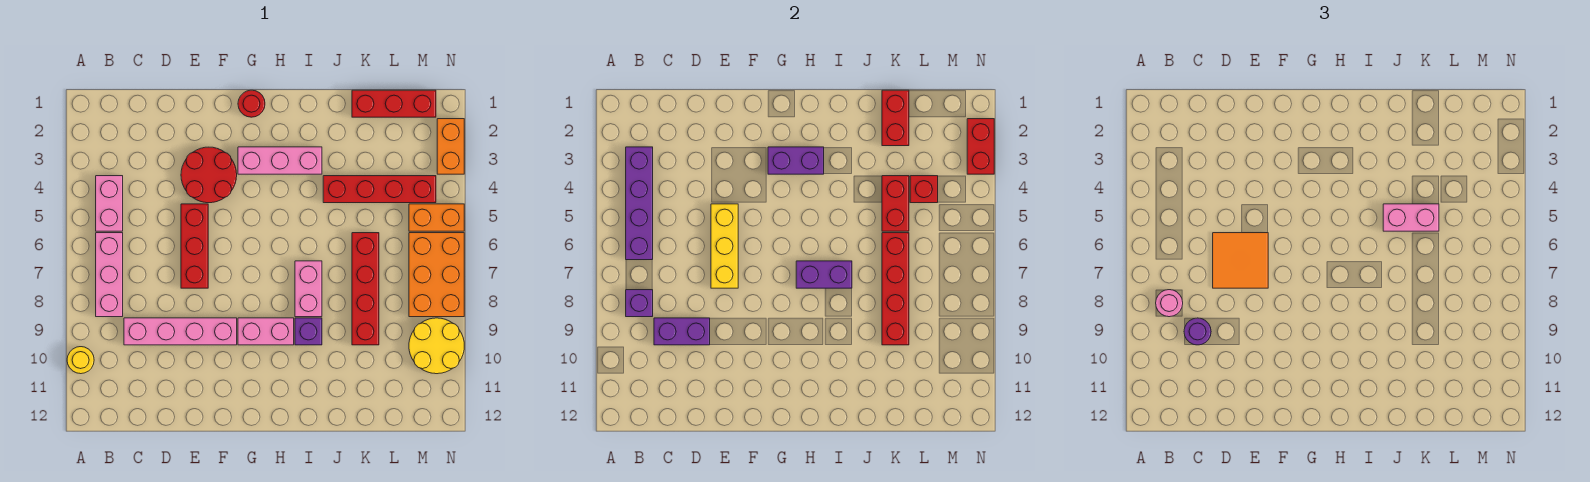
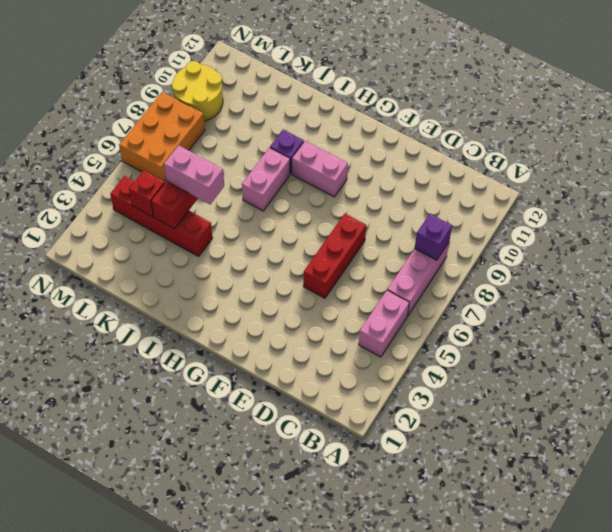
none -> yellow 1x1 round brick [67,347,94,374]
none -> pink 1x4 brick [124,318,237,345]
none -> red 2x2 round brick [181,147,237,203]
none -> red 1x1 round brick [238,90,265,117]

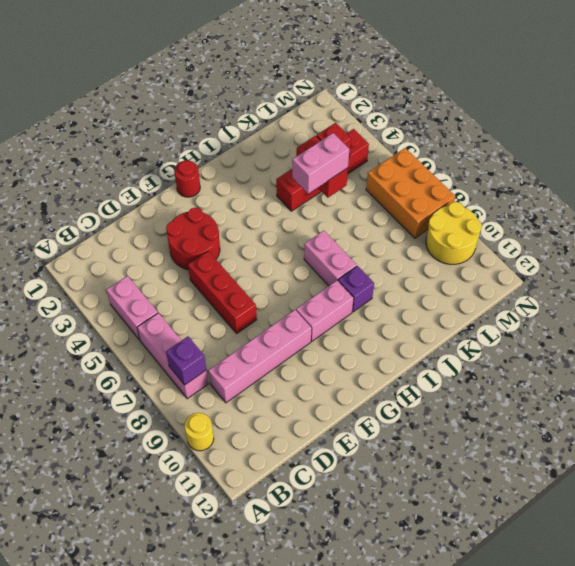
none -> pink 1x3 brick [238,147,322,174]
none -> red 1x3 brick [352,90,436,117]
none -> red 1x4 brick [352,233,379,345]
none -> orange 1x2 brick [409,204,464,231]

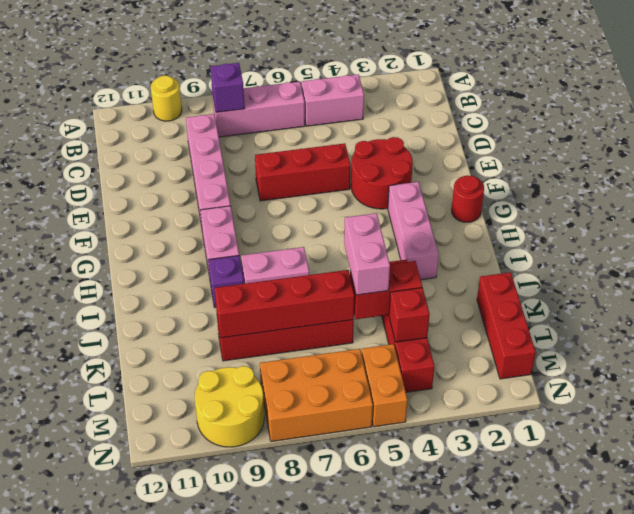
none -> orange 1x2 brick [437,119,464,174]
none -> purple 1x4 brick [626,147,653,260]
none -> purple 1x2 brick [654,318,710,345]
none -> yellow 1x3 brick [711,204,738,288]

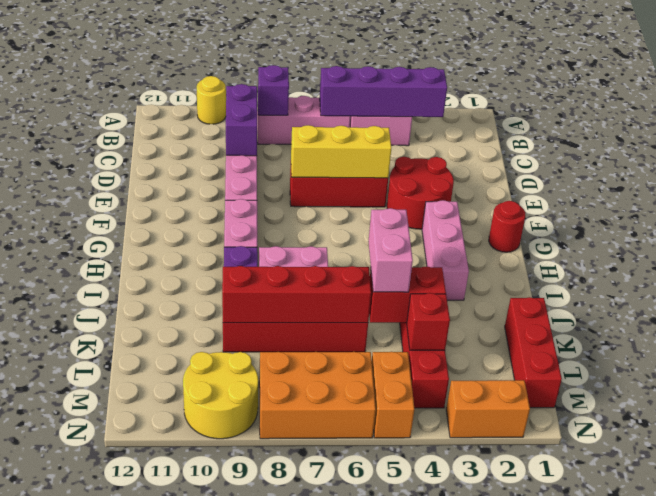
none -> purple 1x2 brick [768,147,824,174]
none -> purple 1x2 brick [796,261,852,288]
none -> red 1x2 brick [882,90,909,146]
none -> red 1x2 brick [967,119,994,174]

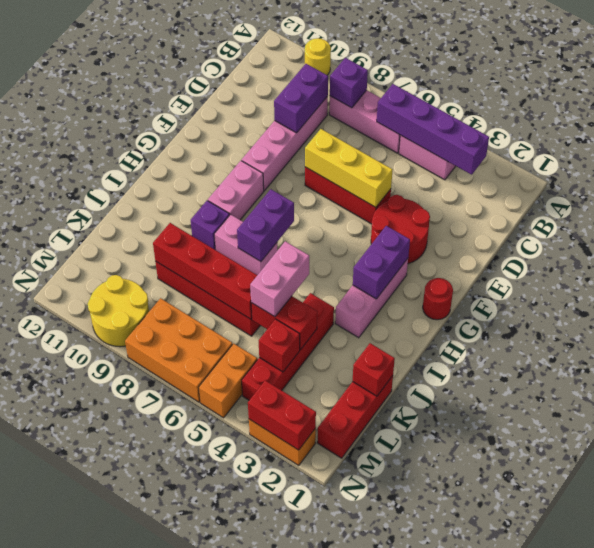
red 1x1 brick [353,343,395,396] -> red 1x2 brick [882,90,909,146]
none -> pink 1x1 round brick [1156,290,1183,317]
none -> purple 1x1 round brick [1184,318,1211,345]
none -> orange 2x2 tile [1213,233,1268,288]

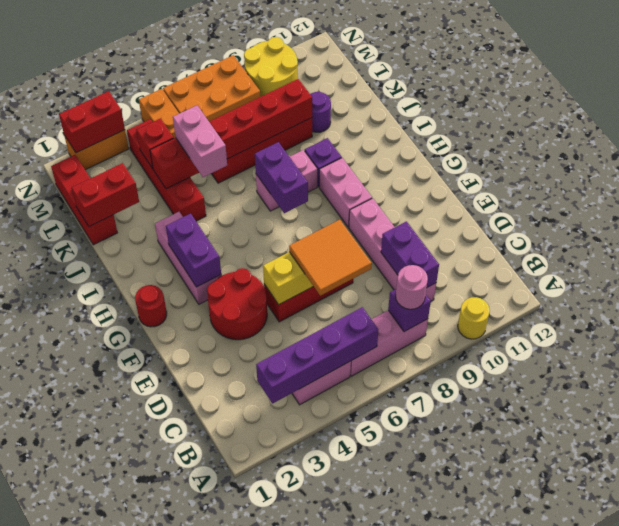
purple 1x1 round brick [310,92,331,132] -> purple 1x1 round brick moved to [1184,318,1211,345]

